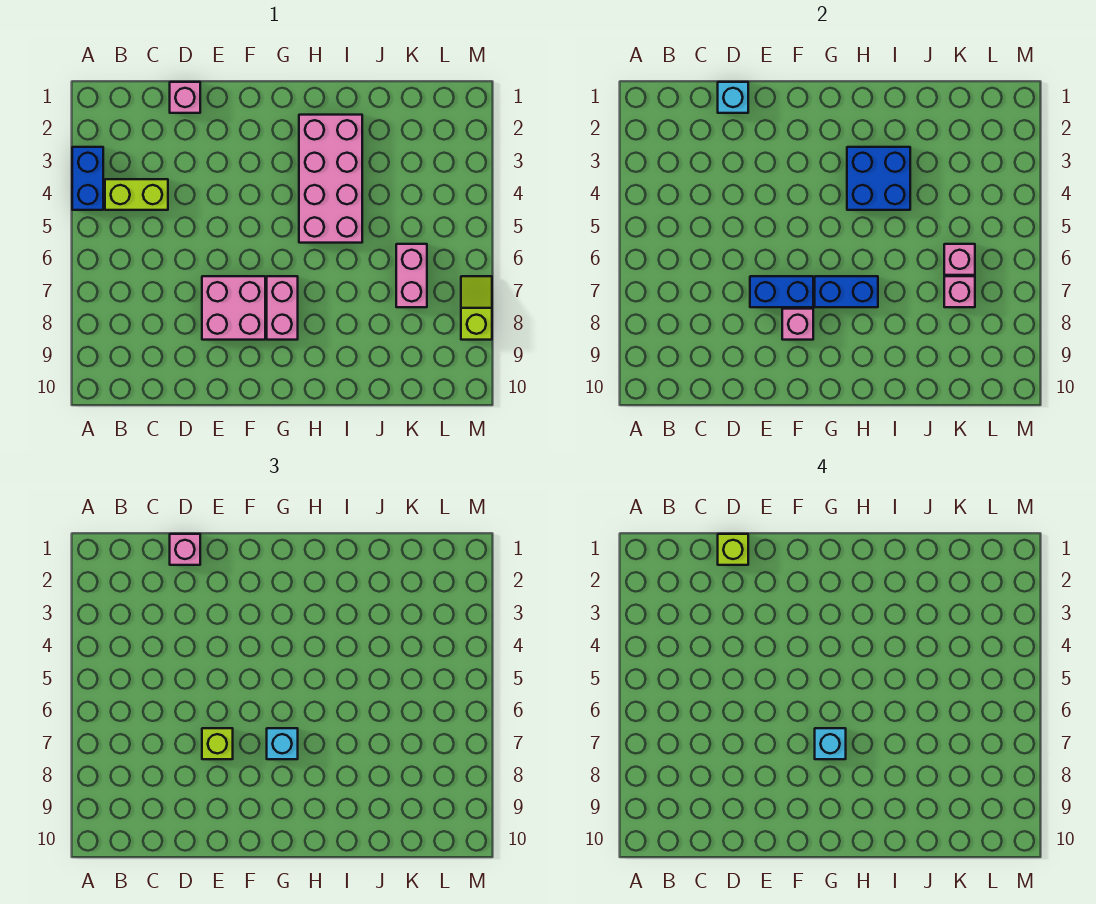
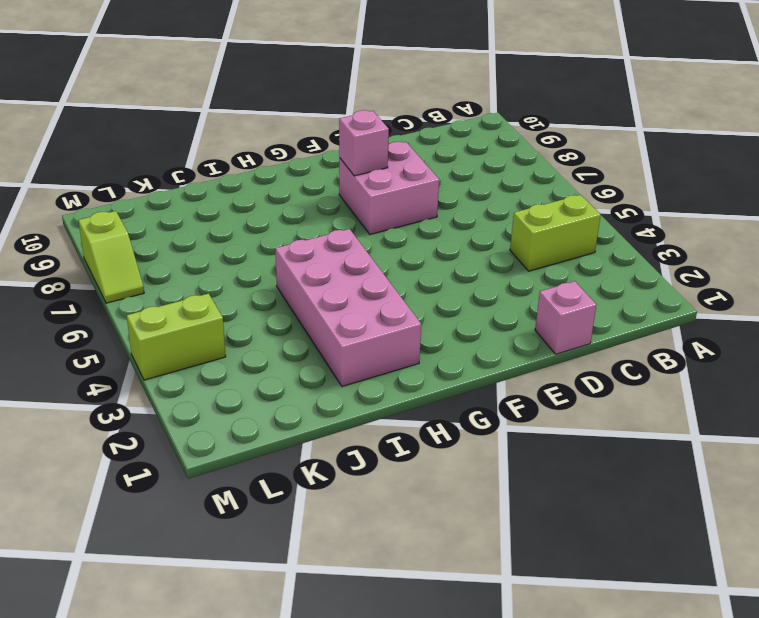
lime 1x2 brick [127,294,226,380] -> none
none -> blue 1x2 brick [72,147,103,210]
none -> pink 1x2 brick [267,276,298,340]
none -> pink 1x2 brick [396,244,427,307]

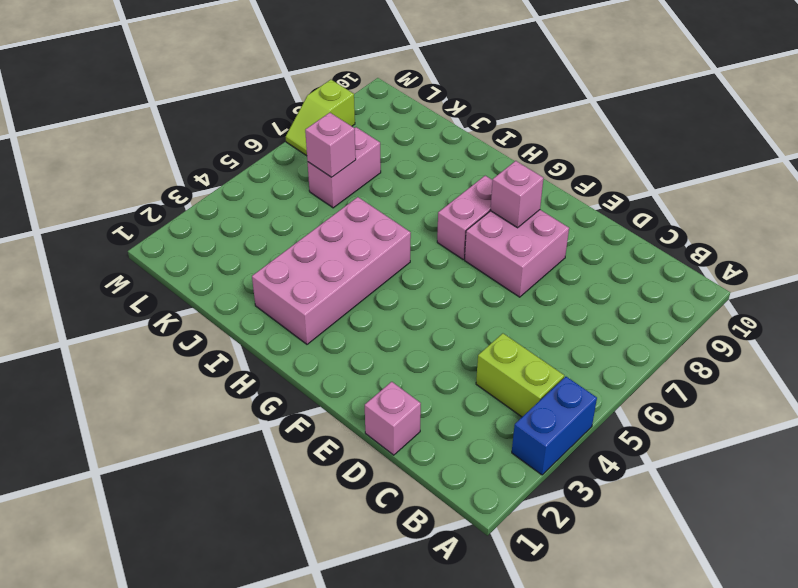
none -> cyan 1x1 brick [718,82,748,113]
none -> blue 1x2 brick [750,276,813,307]
none -> blue 1x2 brick [815,276,878,307]

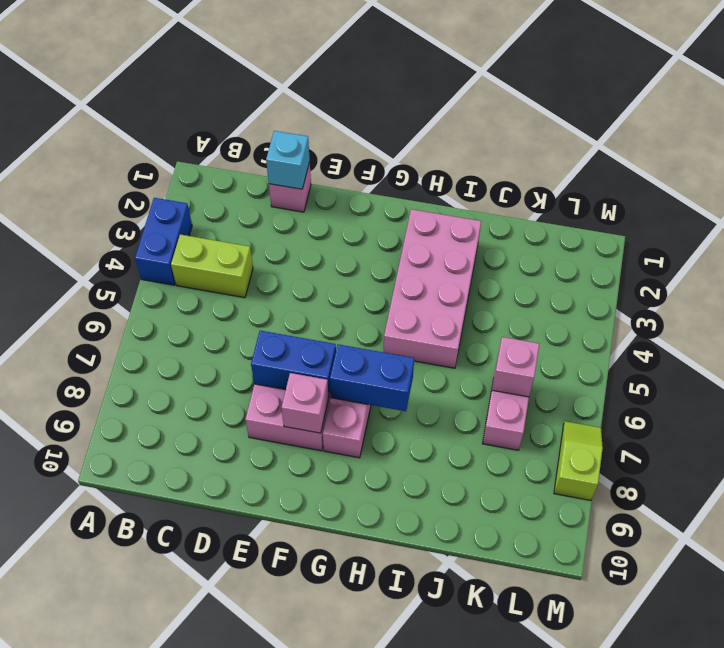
none -> blue 2x2 brick [847,147,910,210]
none -> pink 1x1 brick [944,276,975,307]
none -> pink 1x1 brick [170,534,200,565]

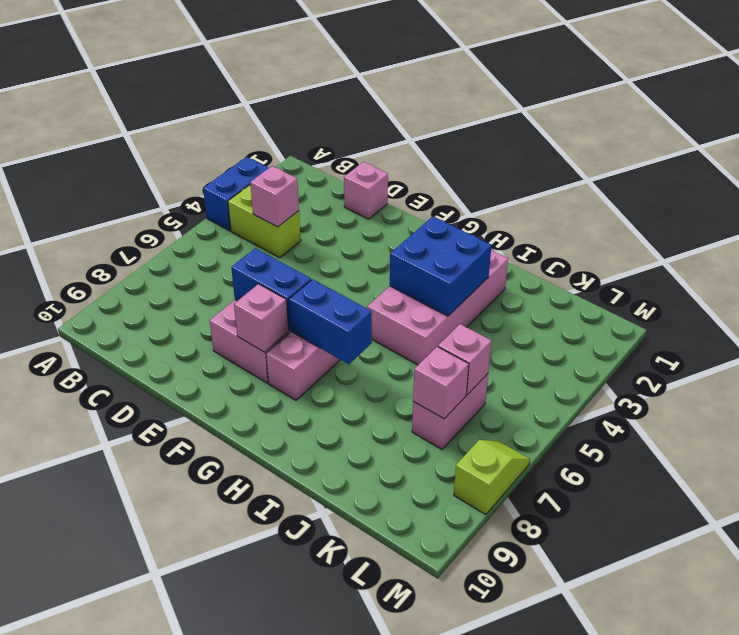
pink 1x1 brick [250,166,299,227] -> pink 1x1 brick moved to [170,534,200,565]
none -> cyan 1x1 brick [718,82,748,113]
none -> lime 1x1 brick [202,728,233,759]
none -> cyan 1x1 brick [267,728,298,759]

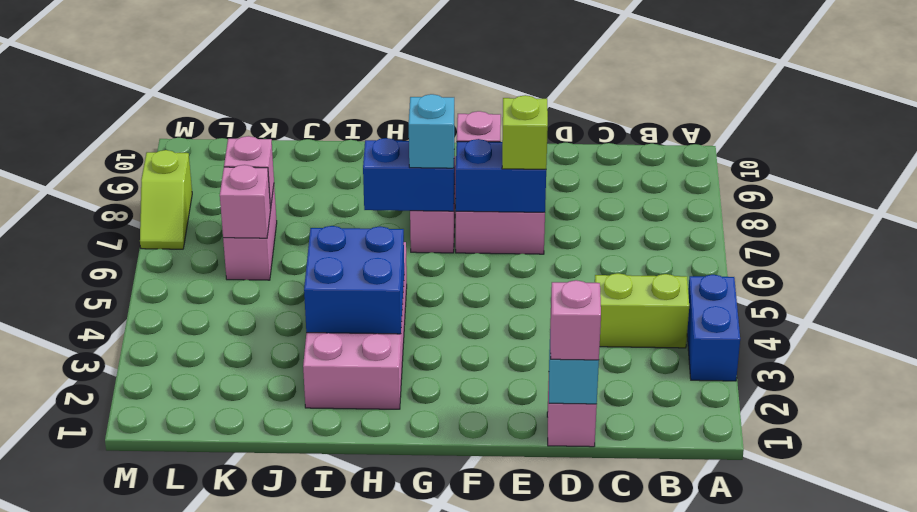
none -> lime 1x1 brick [718,534,748,565]
none -> cyan 1x1 brick [815,728,846,759]

